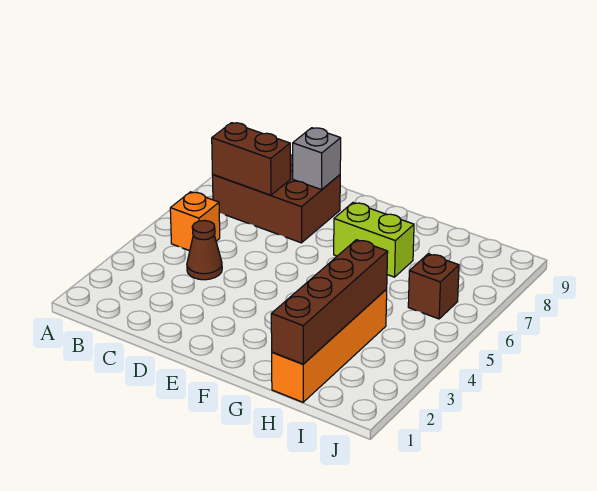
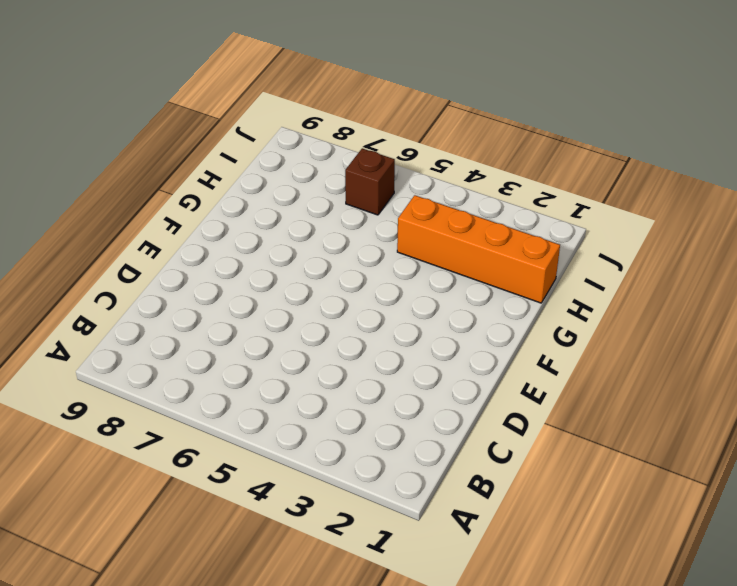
none -> orange 1x1 brick [170,192,220,251]
none -> brown 2x3 brick [212,155,340,243]

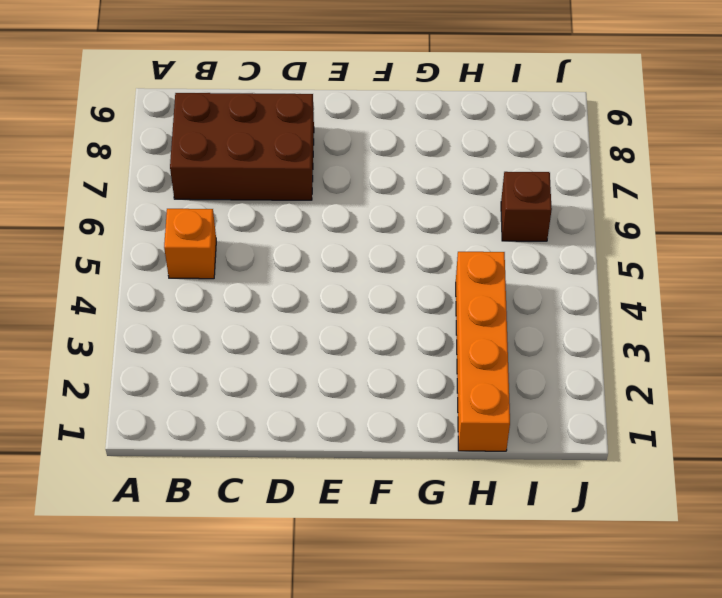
none -> brown 1x1 cone [187,220,222,280]
none -> lime 1x2 brick [334,203,414,277]

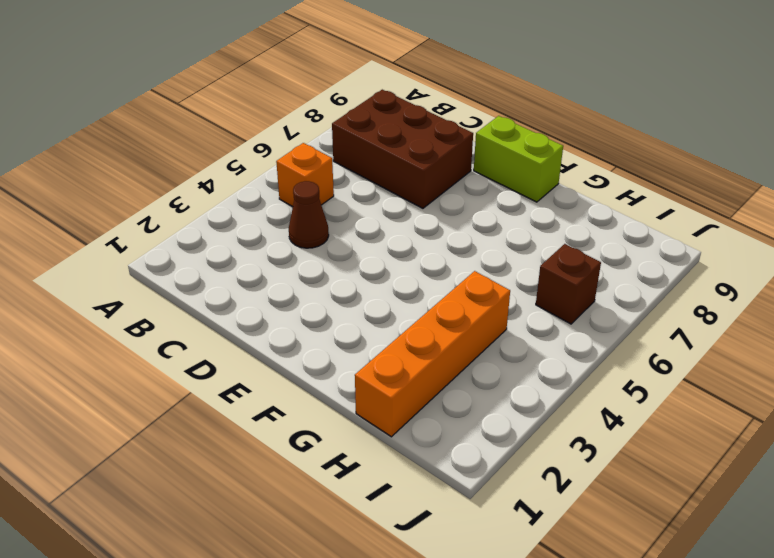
lime 1x2 brick [474,116,563,202] -> lime 1x2 brick moved to [334,203,414,277]
none -> brown 1x2 brick [212,123,290,195]
none -> grey 1x1 brick [293,128,341,190]

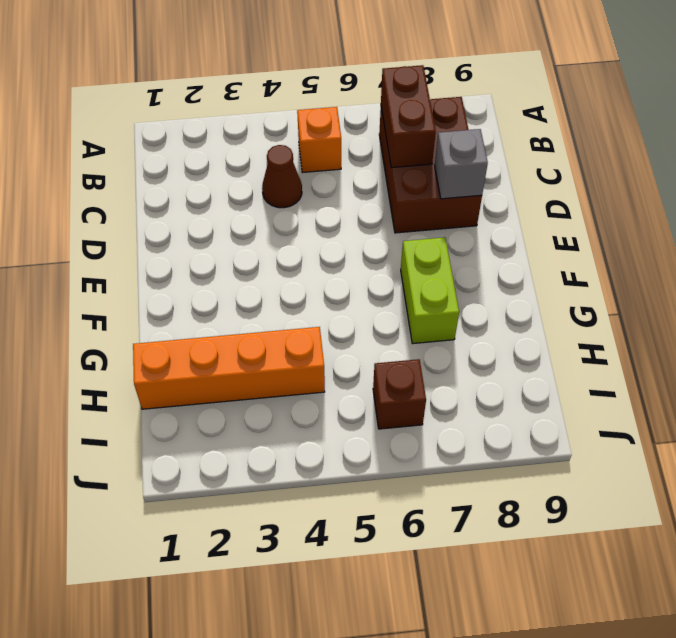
none -> brown 1x4 brick [271,240,388,364]

